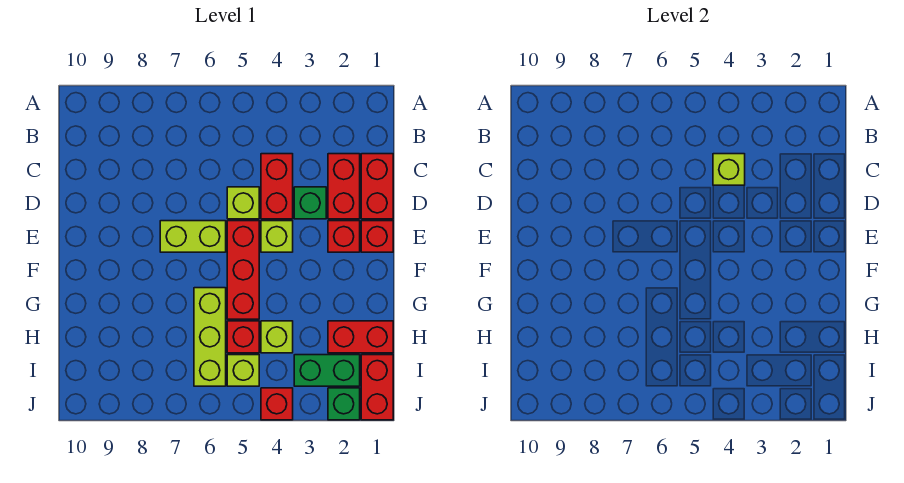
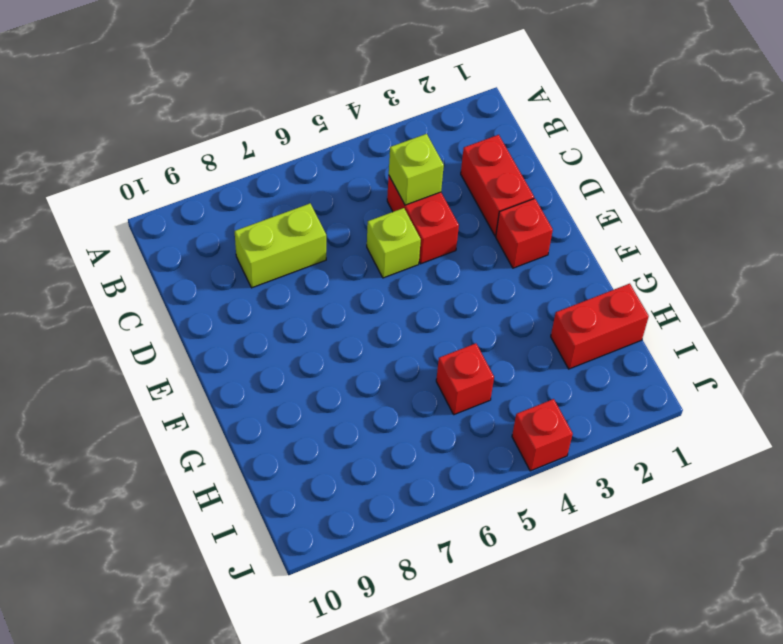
lime 1x2 brick [234,203,326,288] -> lime 1x2 brick moved to [160,221,226,252]
none -> red 1x2 brick [361,154,393,219]
none -> green 1x1 brick [294,187,326,219]
none -> red 1x1 brick [361,221,393,252]

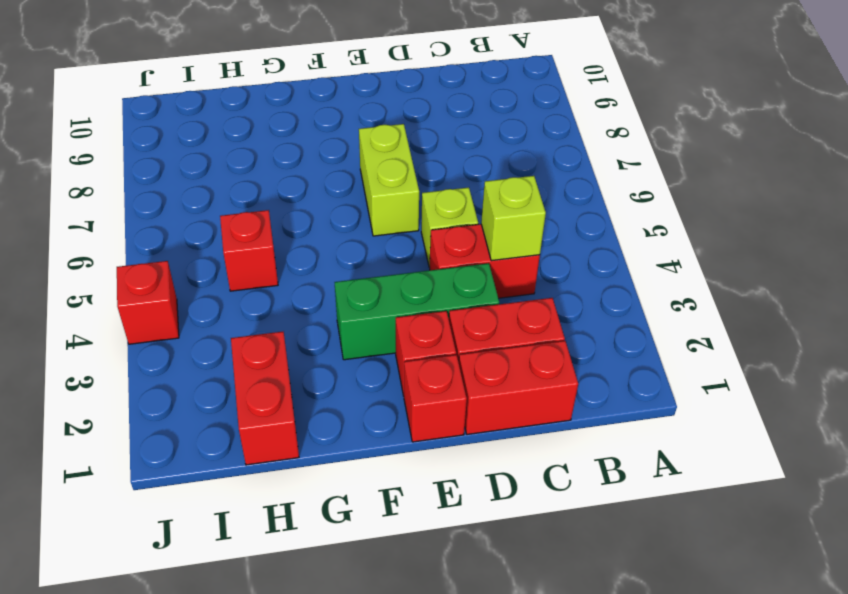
green 1x3 brick [335,263,499,360] -> green 1x1 brick [294,187,326,219]
none -> lime 1x1 brick [261,221,293,252]
none -> red 1x3 brick [227,221,259,319]
none -> lime 1x3 brick [194,288,226,386]

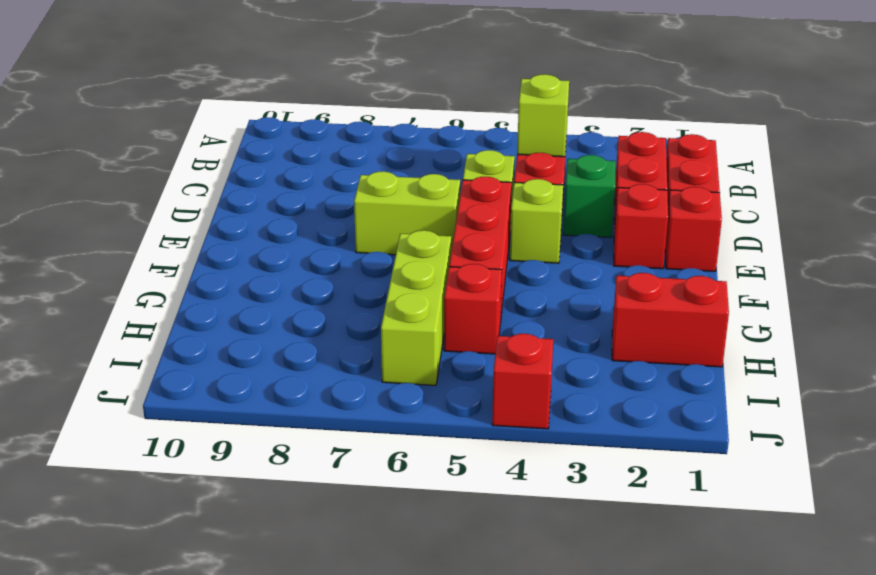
none -> lime 1x1 brick [261,321,293,353]
none -> red 1x2 brick [361,355,393,420]
none -> green 1x2 brick [294,355,360,386]

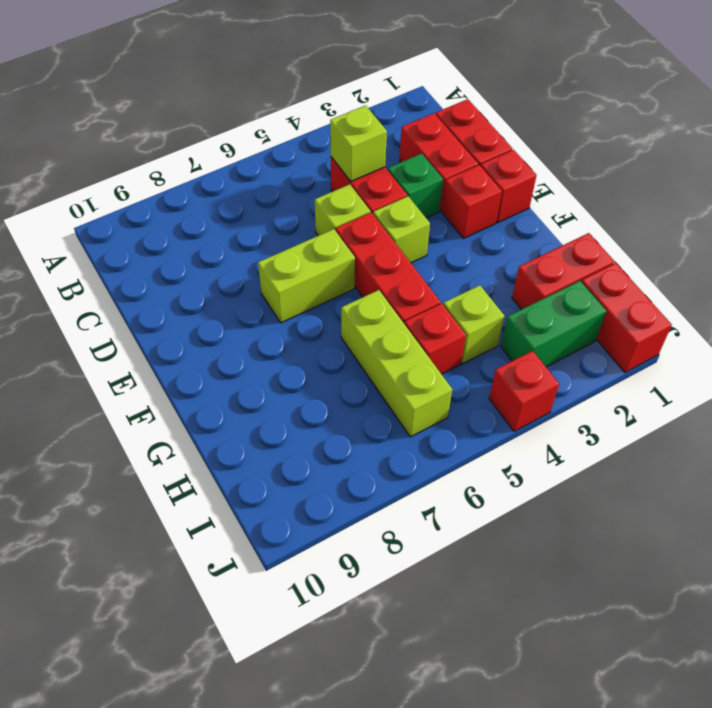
none -> lime 1x1 brick [227,355,259,386]
none -> green 1x1 brick [328,388,360,420]

